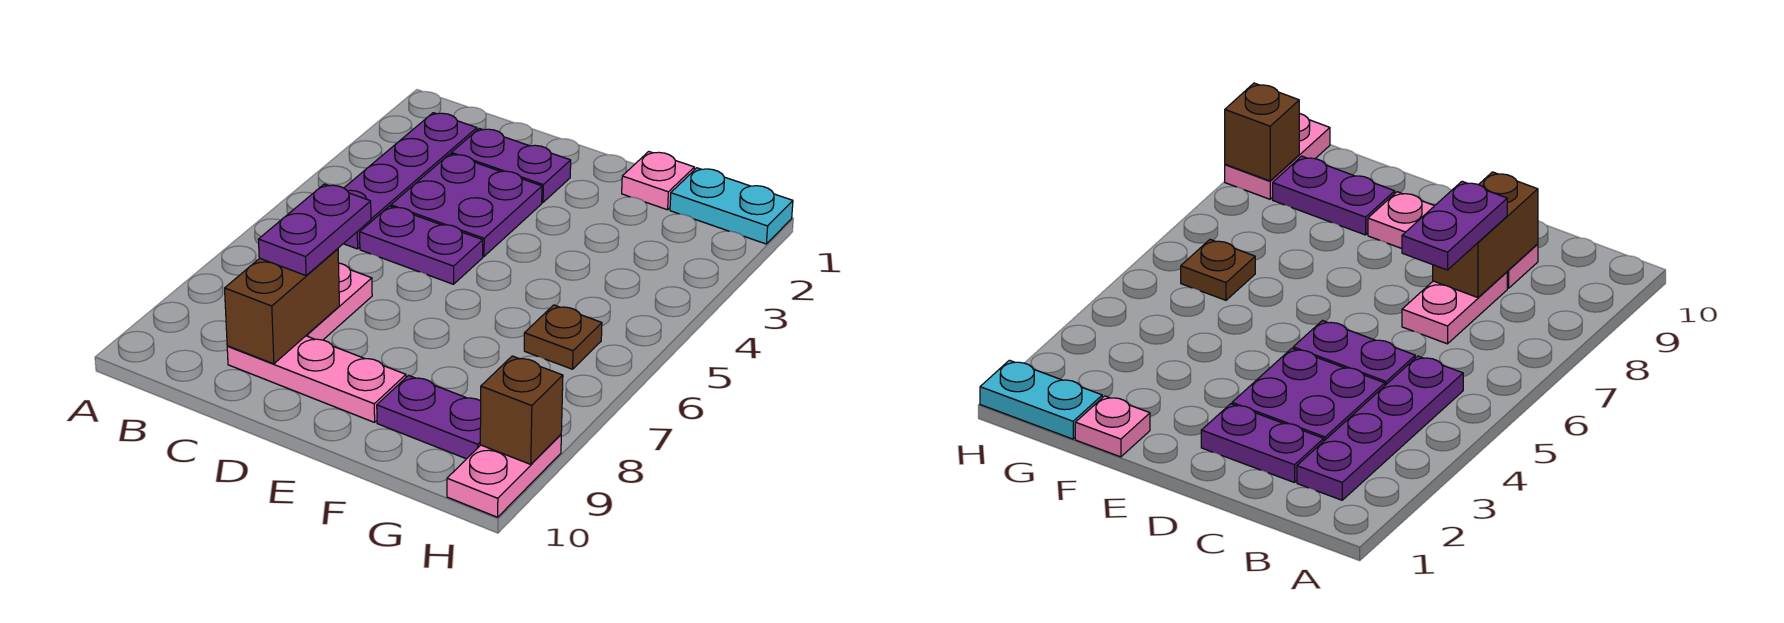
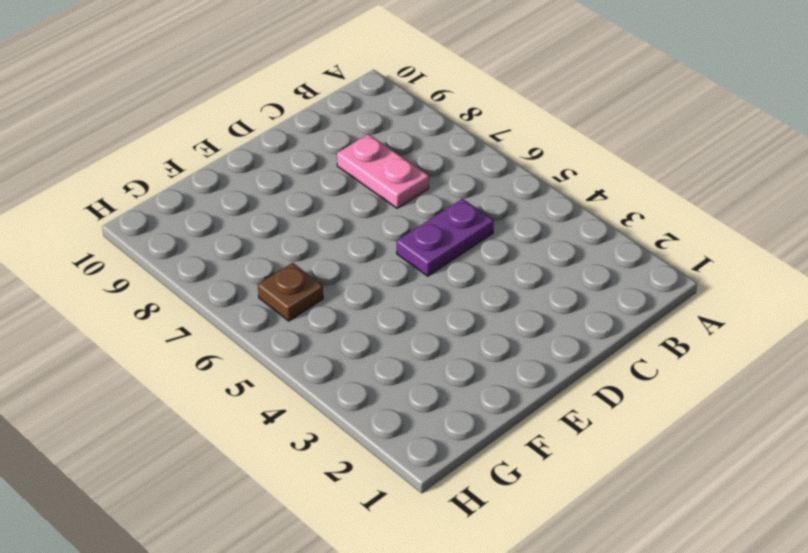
none -> purple 1x4 plate [344,113,477,249]
none -> purple 1x2 plate [451,128,571,202]
none -> purple 2x2 plate [391,154,542,256]

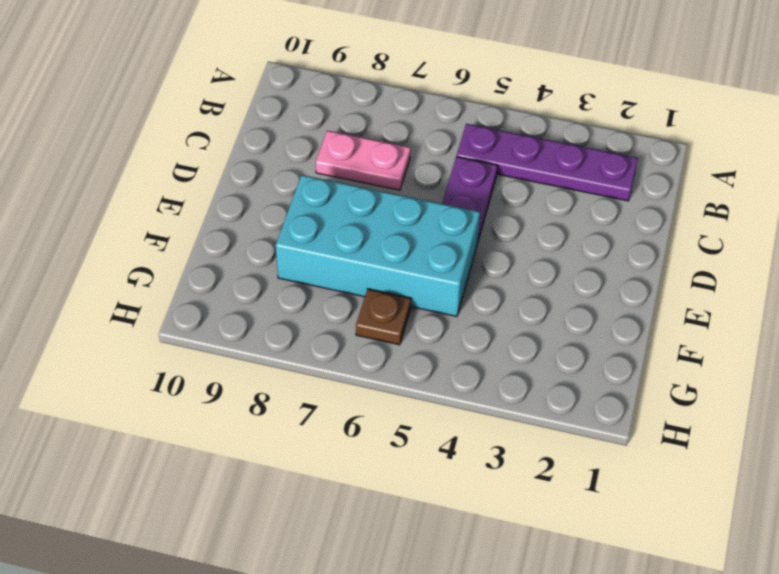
cyan 2x4 brick [276,175,480,316] -> none
none -> purple 1x2 plate [451,128,571,202]
none -> purple 2x2 plate [391,154,542,256]
none -> pink 1x3 plate [227,336,406,422]

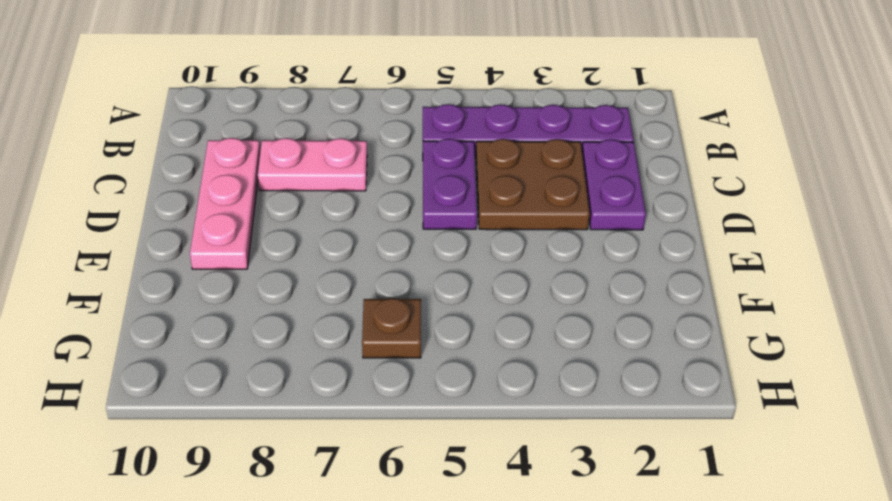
brown 2x2 plate [476,139,590,230] -> purple 2x2 plate [391,154,542,256]
none -> pink 1x1 plate [622,151,694,210]
none -> purple 1x2 plate [377,375,481,459]
none -> cyan 1x2 plate [670,168,793,244]

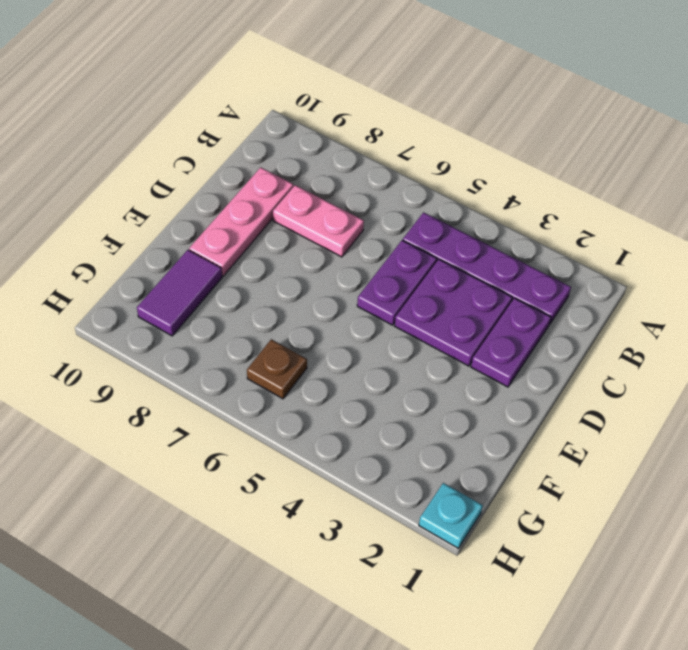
purple 1x2 tile [137,250,222,336] -> purple 1x2 plate [377,375,481,459]
cyan 1x1 plate [419,483,483,548] -> cyan 1x2 plate [670,168,793,244]
none -> pink 1x1 plate [622,151,694,210]
none -> pink 1x2 plate [447,435,561,517]
none -> brown 1x2 brick [225,249,339,364]

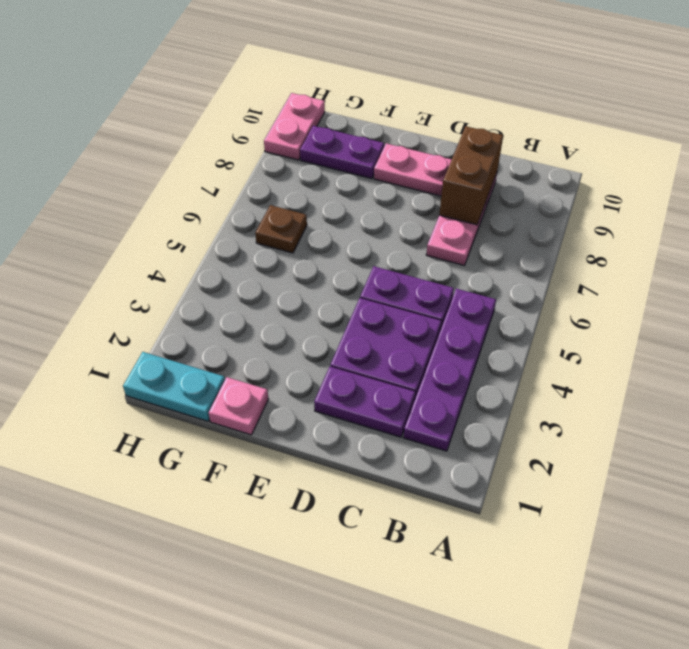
none -> brown 1x1 brick [480,356,563,464]
none -> purple 1x2 plate [258,184,371,276]

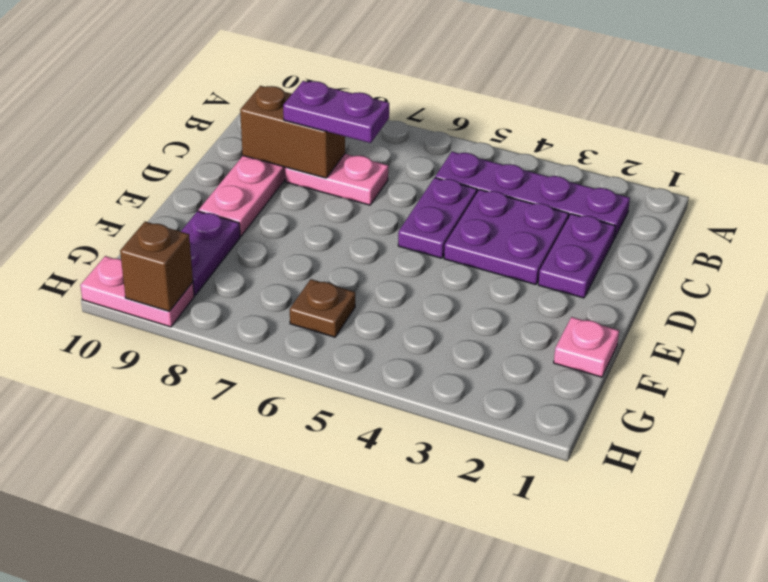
none -> cyan 1x2 plate [670,168,793,244]

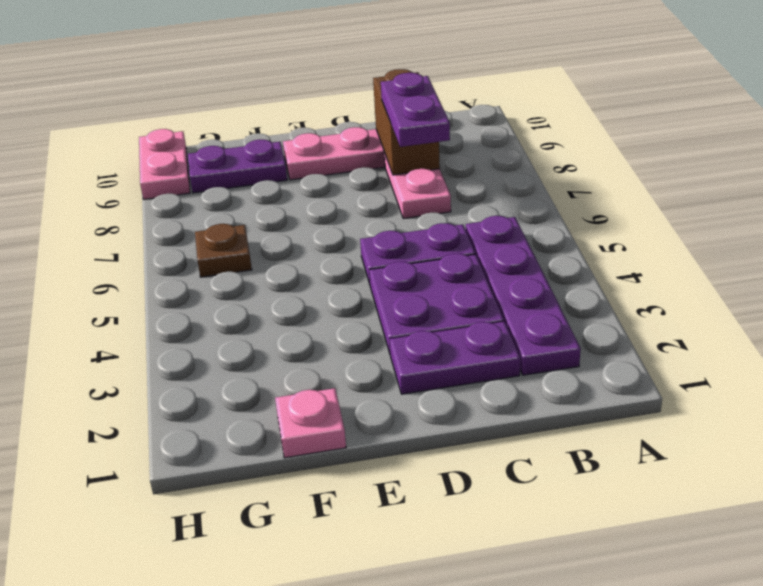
none -> cyan 1x2 plate [670,168,793,244]
none -> brown 1x1 brick [480,356,563,464]

